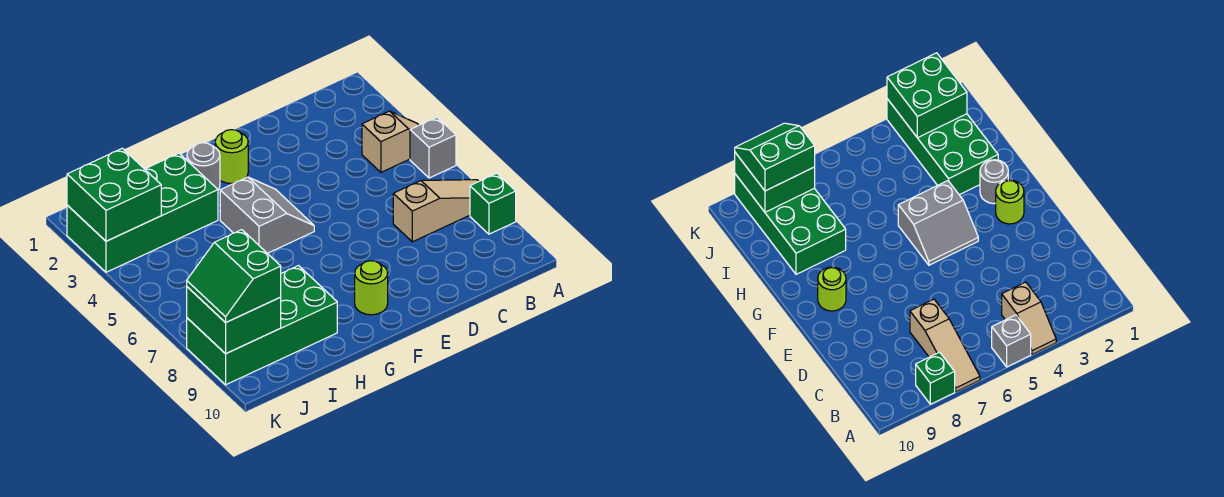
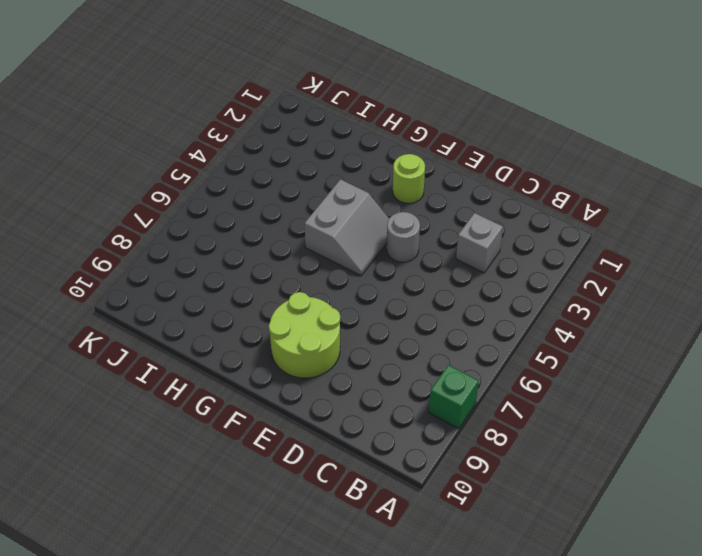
grey 1x1 brick [456,213,503,273] -> grey 1x1 brick moved to [410,117,456,178]
grey 1x1 round brick [387,212,420,262] -> grey 1x1 round brick moved to [187,143,220,190]
lime 2x2 round brick [269,292,340,378] -> lime 1x1 round brick [355,261,388,315]
none -> tan 1x2 slope [362,111,419,172]
none -> tan 1x3 slope [393,180,479,242]
none -> green 2x4 brick [67,153,218,272]

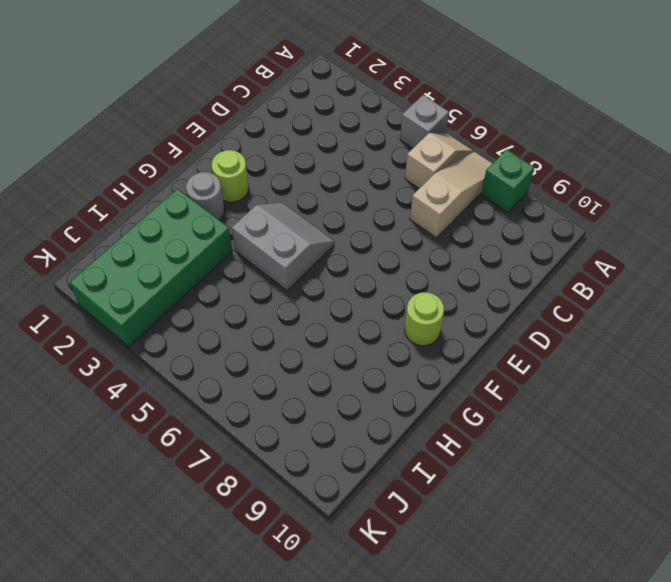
tan 1x2 slope [405,133,473,188] -> tan 1x2 slope moved to [362,111,419,172]
none -> green 2x4 brick [187,266,337,385]
none -> green 2x2 brick [67,148,161,241]
none -> green 2x2 brick [187,287,281,354]

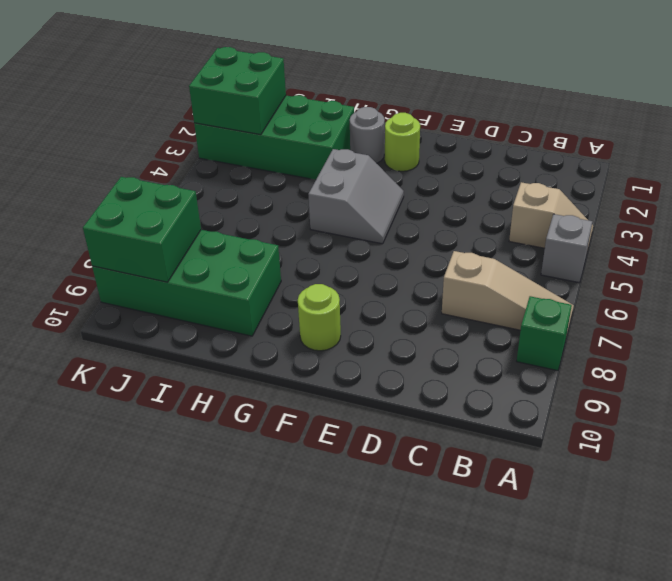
none -> green 2x2 slope [187,230,281,323]

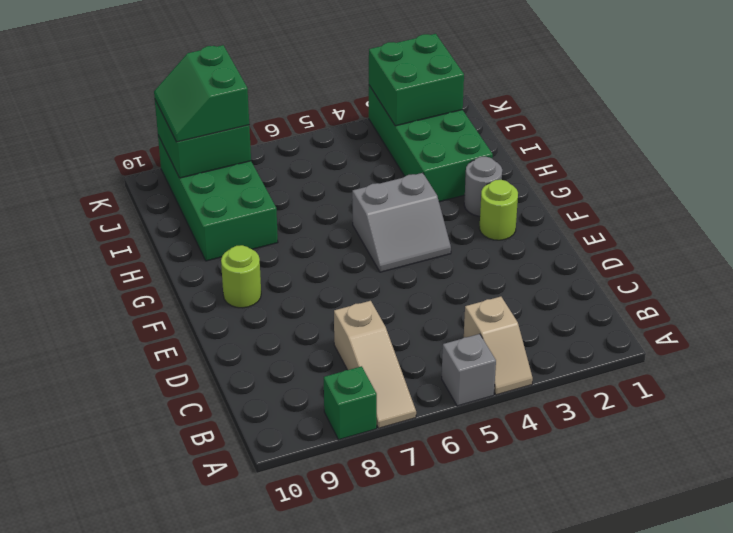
green 2x2 slope [154,45,249,142] -> green 2x2 slope turned to [187,230,281,323]

